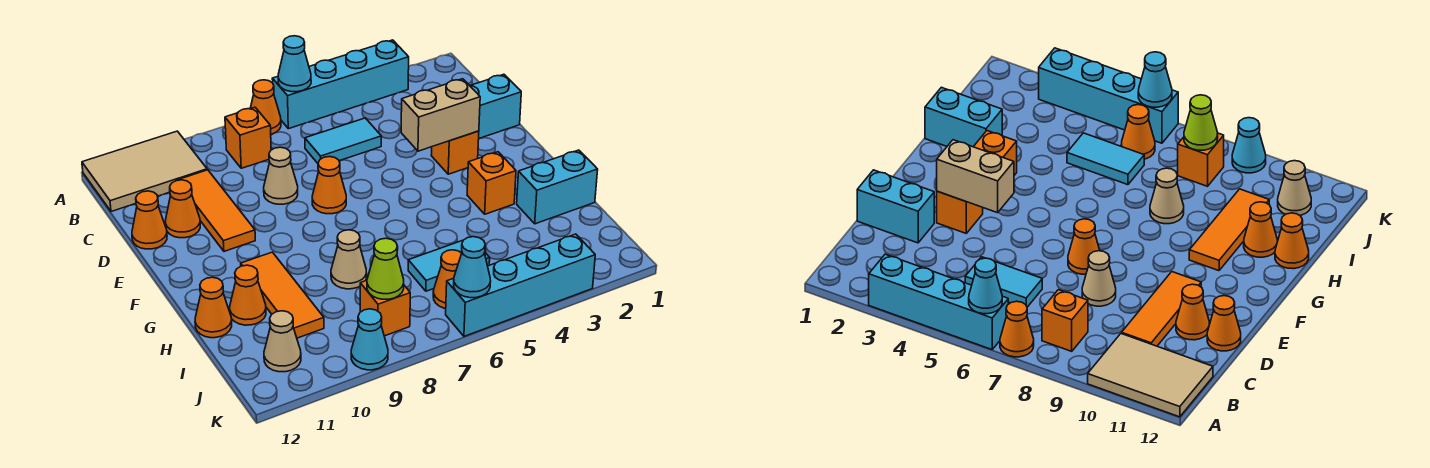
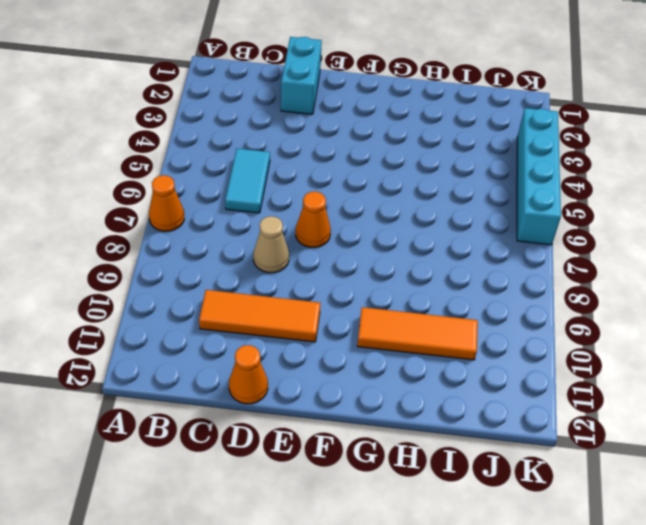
none -> cyan 1x4 brick [272,40,409,129]
none -> tan 2x3 tile [82,131,207,211]
none -> orange 1x1 brick [225,107,271,168]

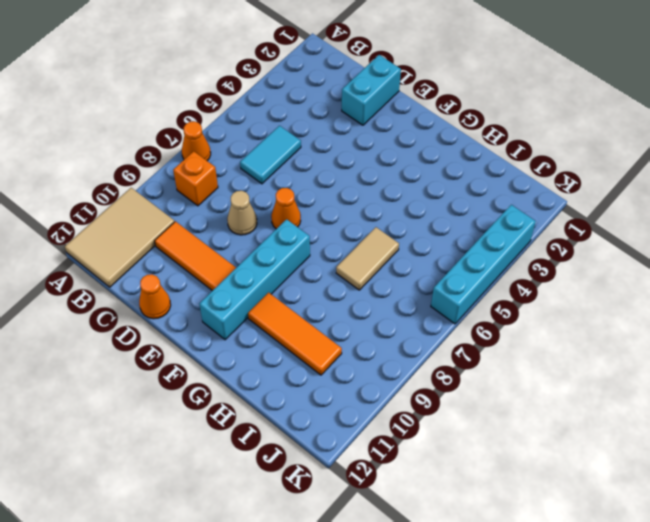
cyan 1x4 brick [199,219,310,340] -> cyan 1x4 brick moved to [272,40,409,129]
tan 1x2 tile [336,227,399,290] -> none
none -> orange 1x1 cone [165,180,200,238]
none -> orange 1x1 brick [431,131,479,174]
none -> orange 1x1 brick [467,152,516,214]

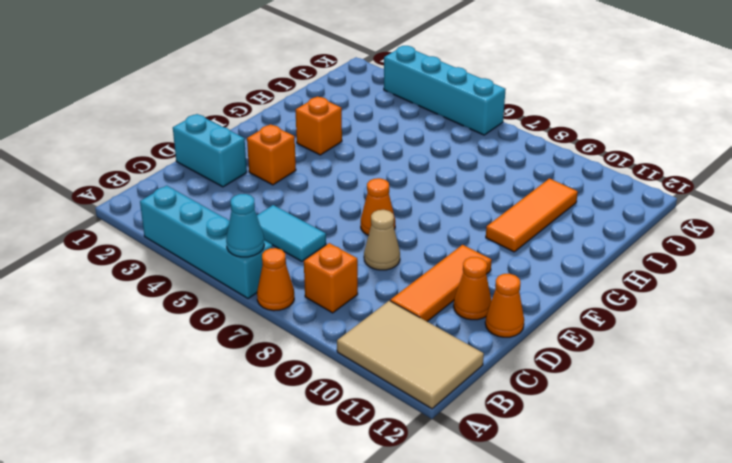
none -> cyan 1x2 brick [517,150,598,224]
none -> tan 1x1 cone [331,230,367,289]
none -> orange 1x1 cone [230,265,266,325]

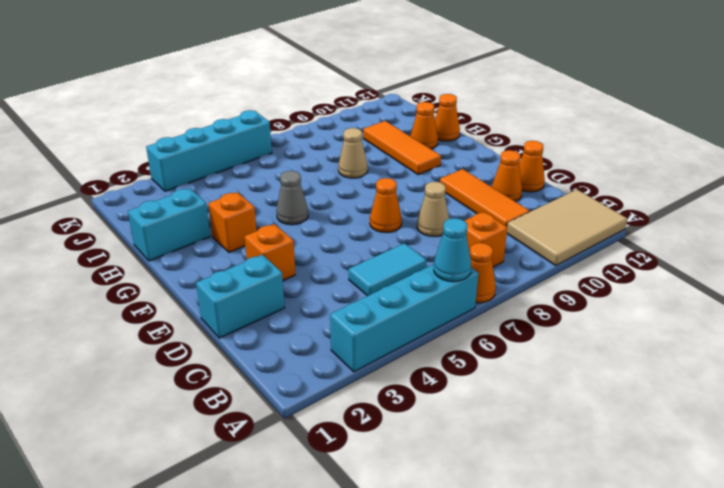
grey 1x1 cone [276,171,308,225] -> none
none -> cyan 1x2 tile [408,240,490,291]
none -> orange 1x1 cone [433,250,462,309]
none -> orange 1x1 brick [360,280,410,336]

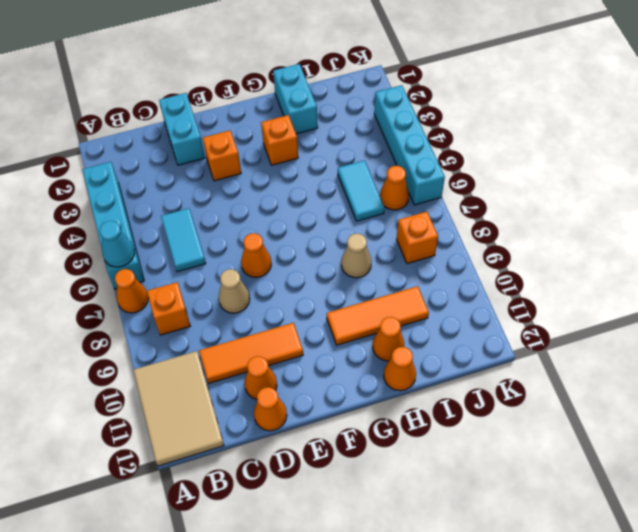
none -> tan 1x1 cone [264,311,301,372]
none -> cyan 1x1 cone [351,309,388,370]
none -> tan 1x2 brick [401,79,480,151]

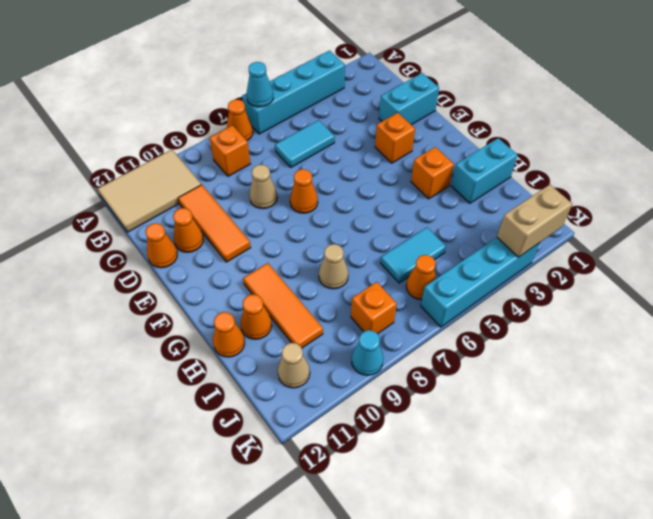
tan 1x2 brick [497,185,572,257] -> tan 1x2 brick moved to [401,79,480,151]
none -> lime 1x1 cone [367,238,404,299]
none -> cyan 1x1 cone [454,237,491,298]

